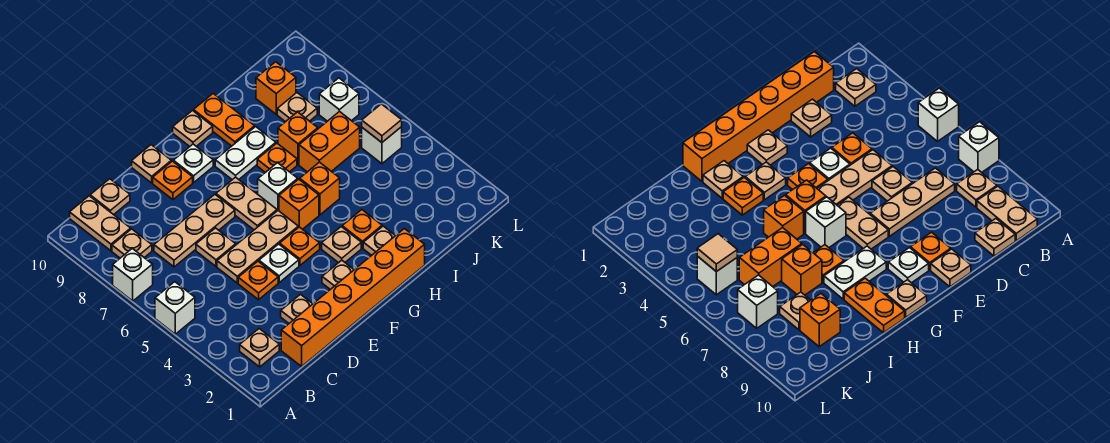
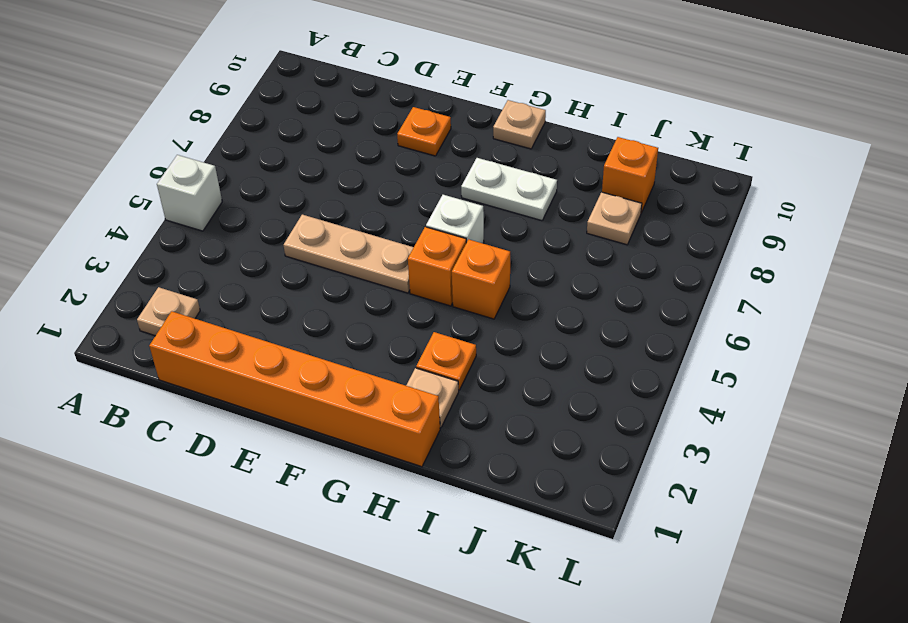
none -> white 1x1 brick [113,248,153,301]
none -> tan 1x1 plate [112,229,152,258]
none -> tan 1x2 plate [70,196,131,251]
none -> tan 1x3 plate [154,195,235,267]

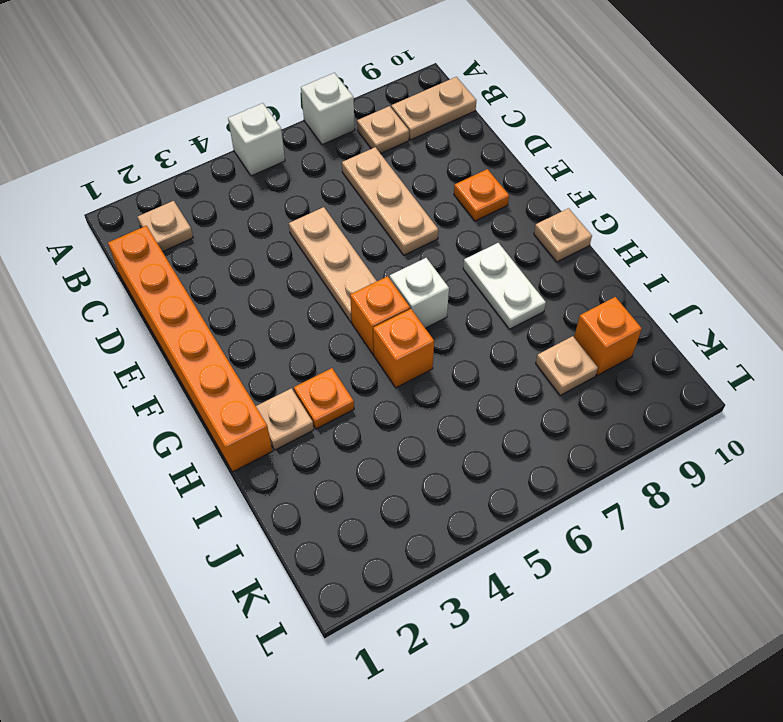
none -> tan 1x1 plate [90,179,130,215]
none -> tan 1x1 plate [281,294,312,323]
none -> orange 1x1 plate [238,261,278,300]
none -> tan 1x1 plate [196,228,236,266]

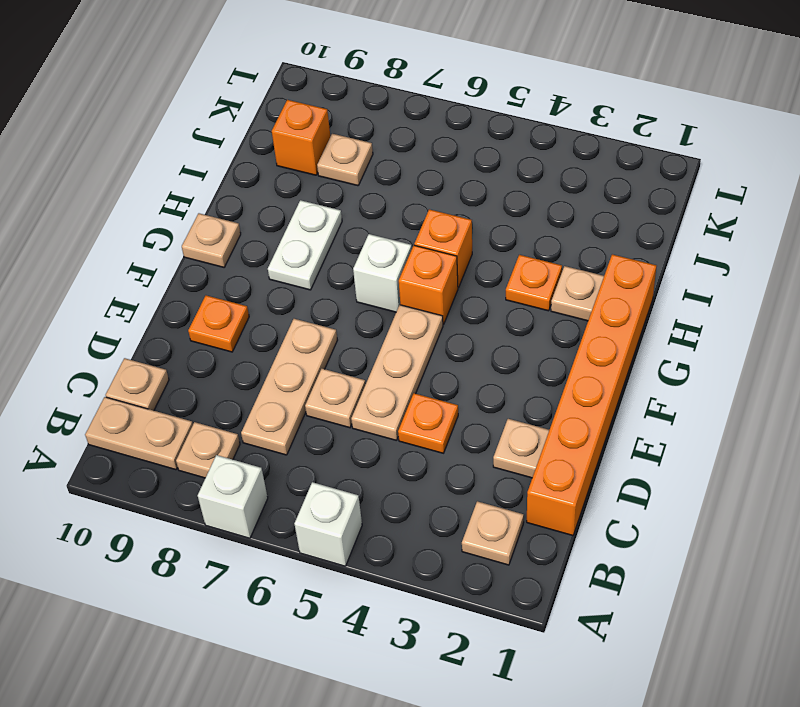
none -> white 1x1 plate [259,244,299,282]
none -> tan 1x1 plate [132,145,171,183]
none -> tan 1x1 plate [322,260,354,289]
none -> orange 1x1 plate [280,227,320,266]

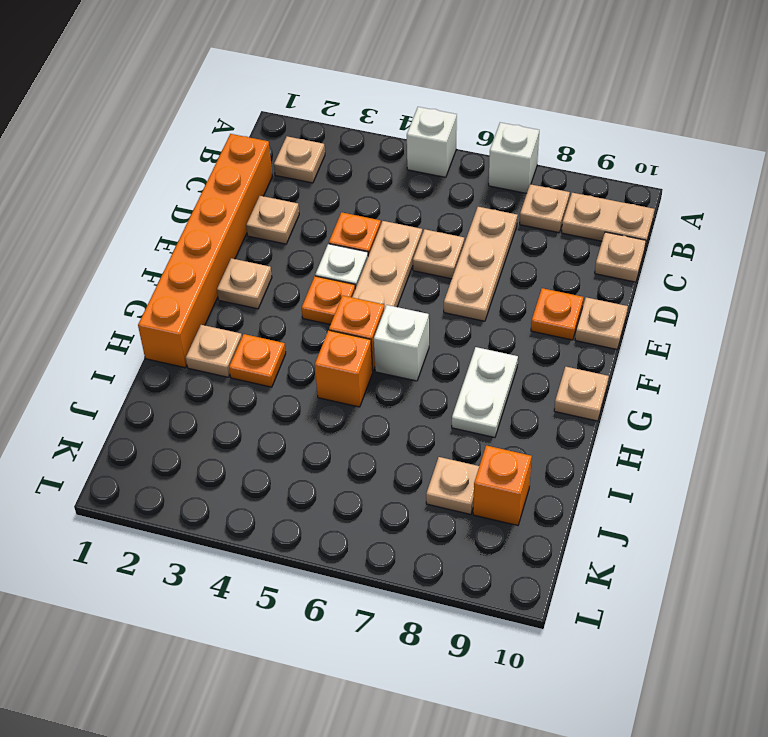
none -> tan 1x2 plate [216,177,277,230]
none -> white 1x1 plate [173,144,213,182]
none -> tan 1x1 plate [322,227,361,263]
none -> orange 1x1 plate [257,143,297,172]

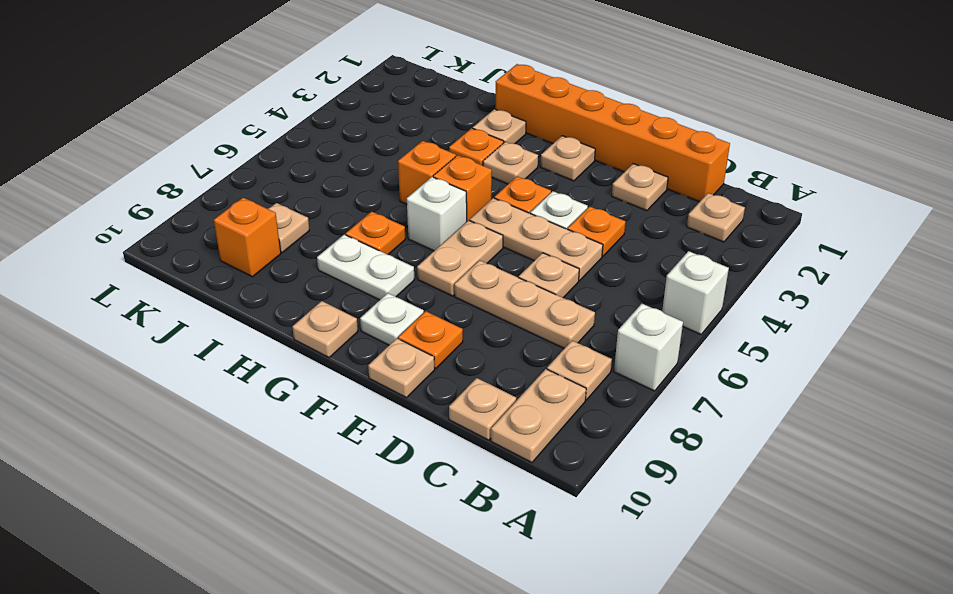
none -> orange 1x2 plate [193,94,255,146]
none -> orange 1x2 brick [299,111,360,172]
none -> orange 1x1 brick [278,112,318,165]
none -> white 1x1 brick [362,127,402,164]

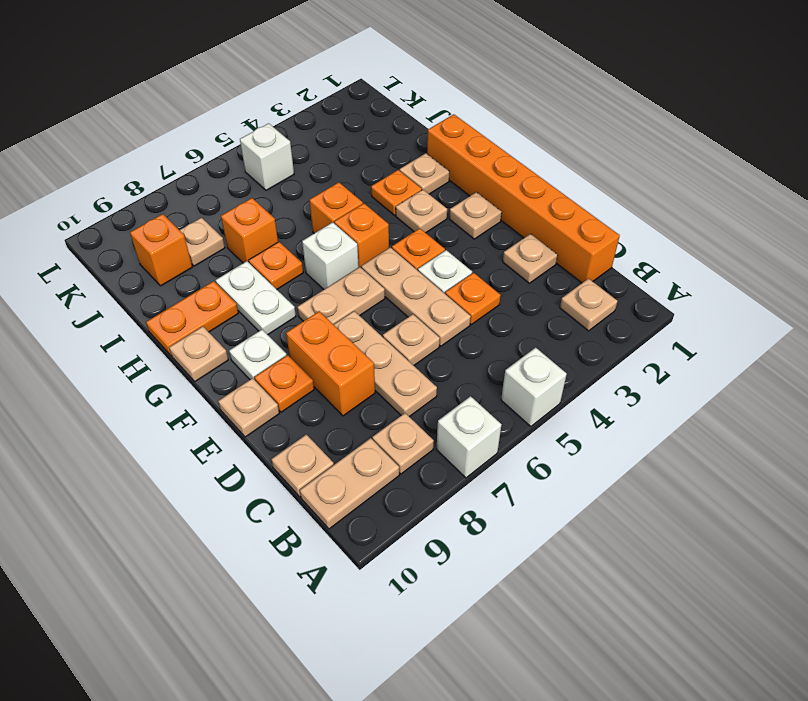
orange 1x2 brick [286,311,375,416] -> orange 1x2 brick moved to [299,111,360,172]
none -> white 1x1 brick [319,78,359,121]
none -> tan 1x1 tile [362,104,402,142]

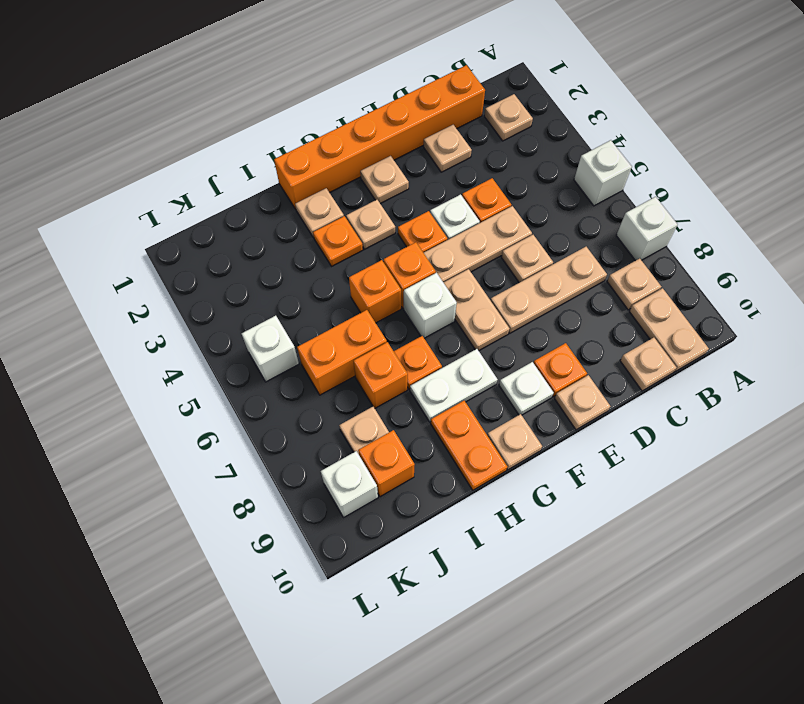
white 1x1 brick [321,451,378,518] -> white 1x1 brick moved to [319,78,359,121]
none -> tan 1x1 tile [362,104,402,142]

